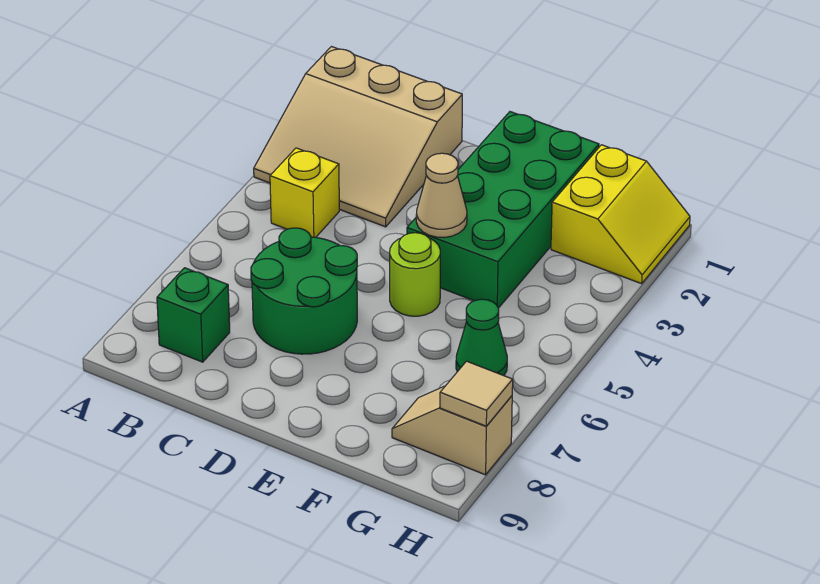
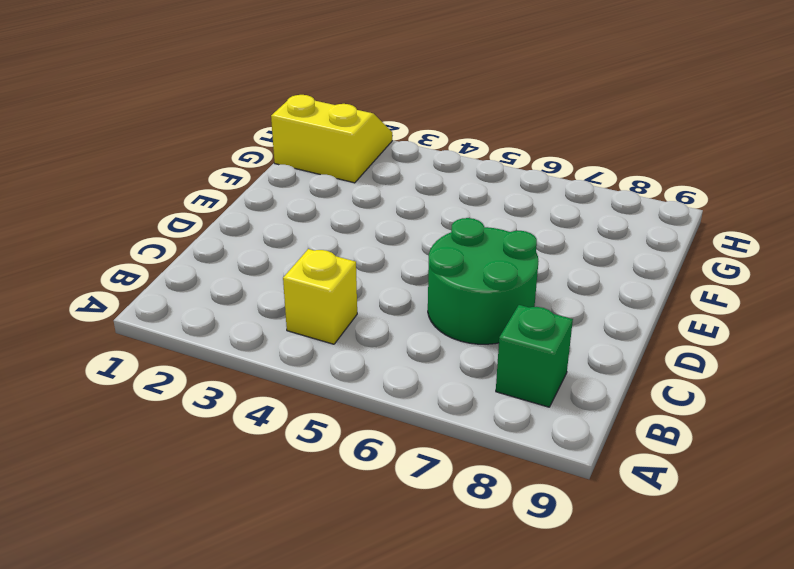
none -> tan 3x3 slope [254,47,462,227]
none -> green 2x4 brick [407,112,599,308]

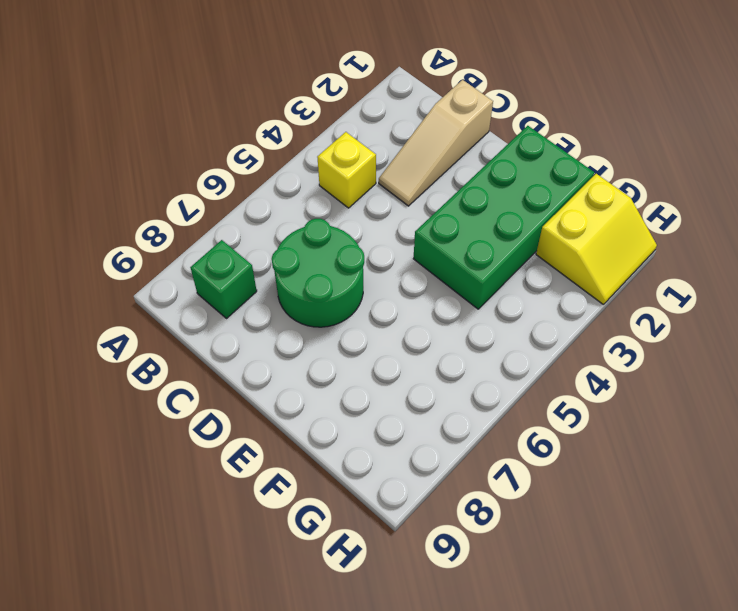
tan 1x3 slope [379,80,493,206] -> tan 3x3 slope [254,47,462,227]
none -> lime 1x1 round brick [390,233,440,316]
none -> green 1x1 cone [456,299,507,376]

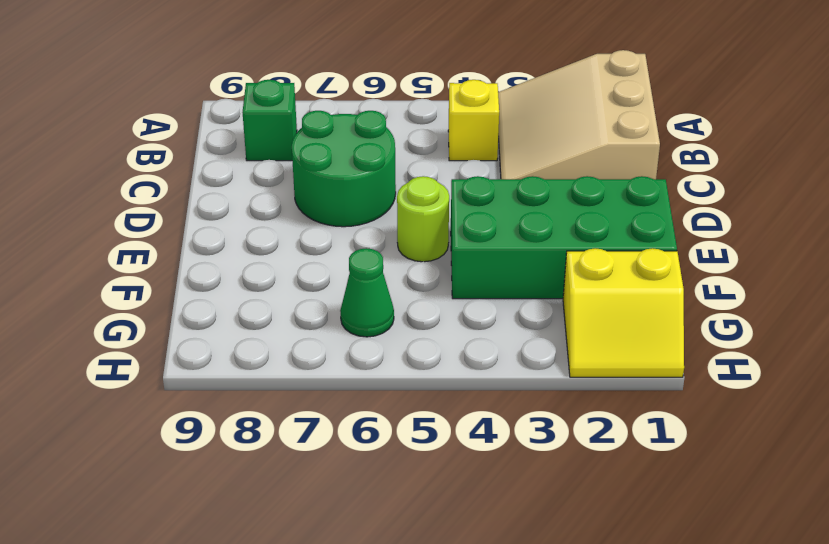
none -> tan 1x2 slope [392,386,512,475]
none -> tan 1x1 cone [416,153,467,238]

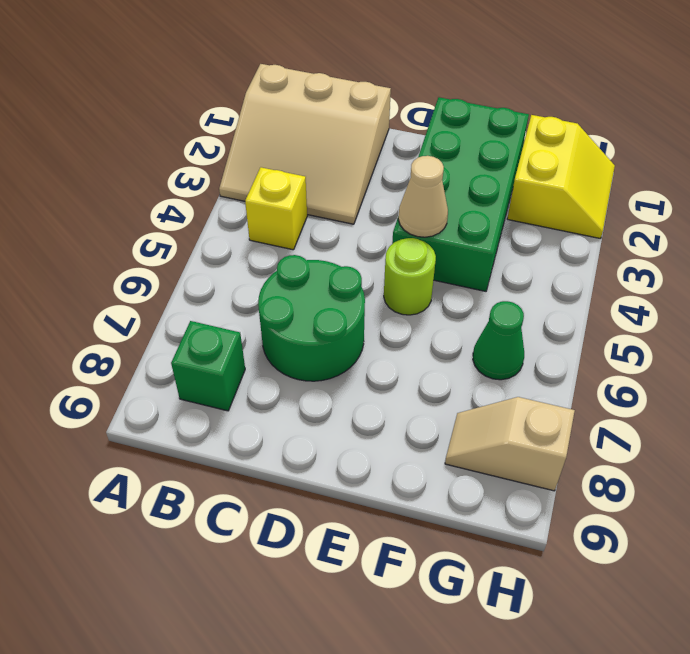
none -> tan 1x1 tile [440,361,513,426]

